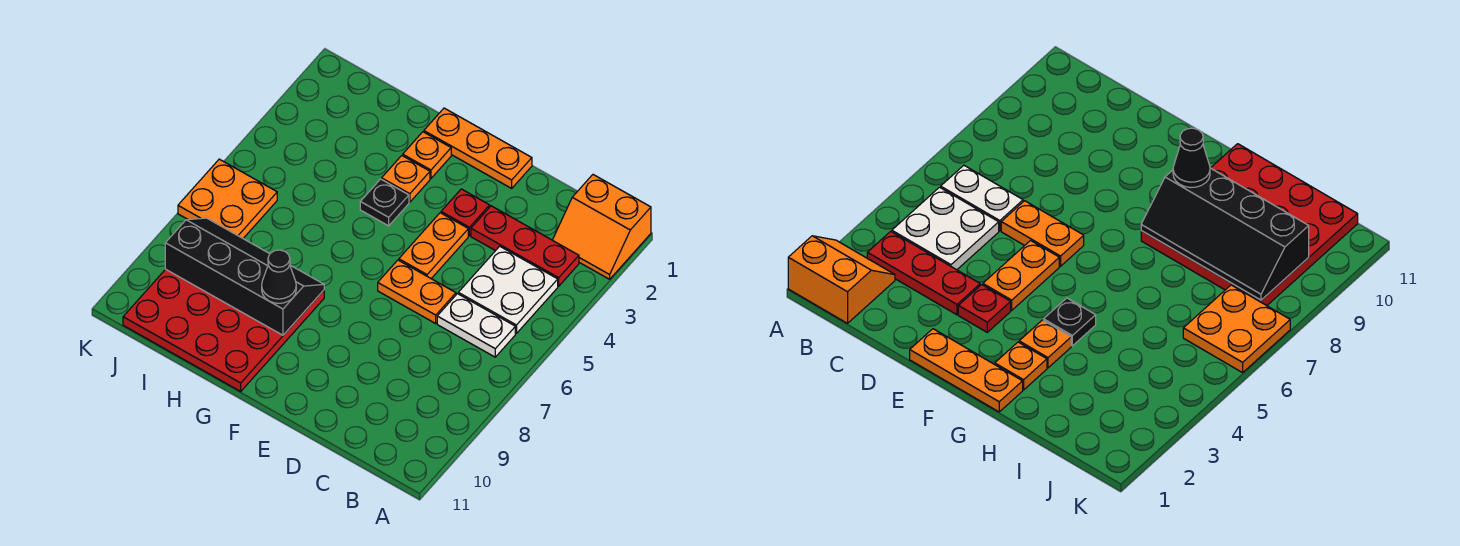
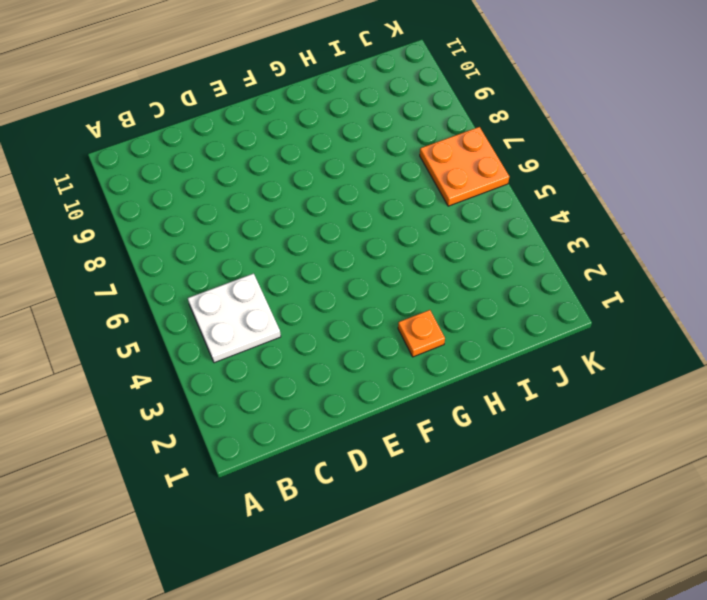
none -> orange 2x2 slope [553,175,651,279]
none -> red 1x3 plate [471,206,579,286]
none -> white 1x2 plate [437,294,515,357]

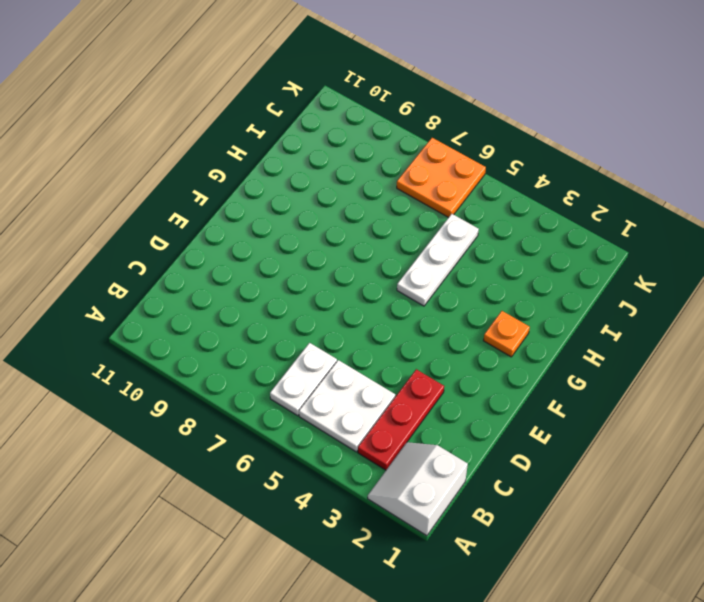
white 2x2 slope [368,442,468,536] -> orange 2x2 slope [553,175,651,279]
white 1x3 plate [397,214,479,306] -> none
none -> orange 1x2 plate [378,260,456,323]
none -> orange 1x3 plate [424,108,532,188]
none -> red 1x1 plate [441,189,490,236]

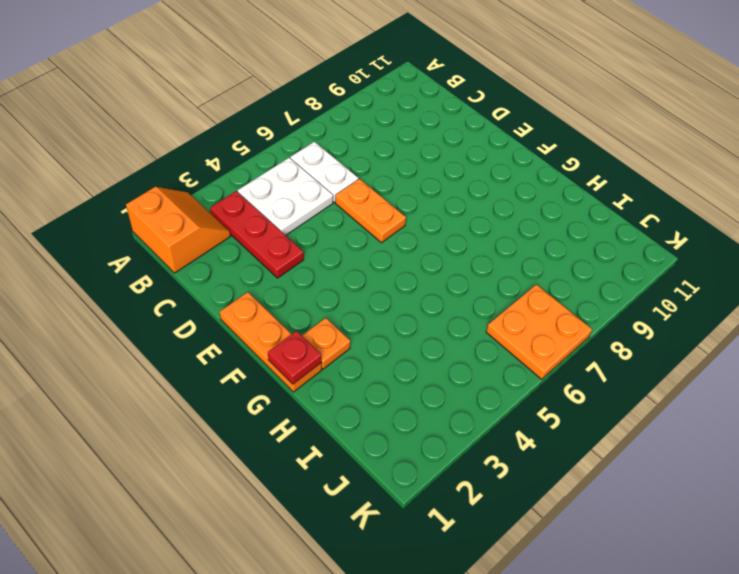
red 1x1 plate [268,331,322,384] -> red 1x1 plate moved to [441,189,490,236]
none -> orange 1x2 plate [399,213,468,279]
none -> orange 1x1 plate [382,156,430,202]
none -> black 1x1 plate [360,179,409,226]

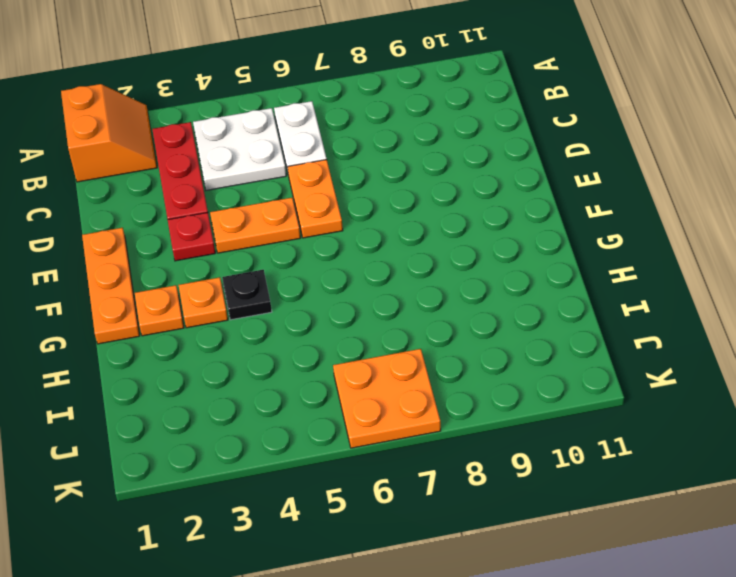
none -> red 4x4 plate [123,269,324,391]
none -> black 2x4 slope [165,218,324,335]
none -> black 1x1 cone [262,250,296,303]

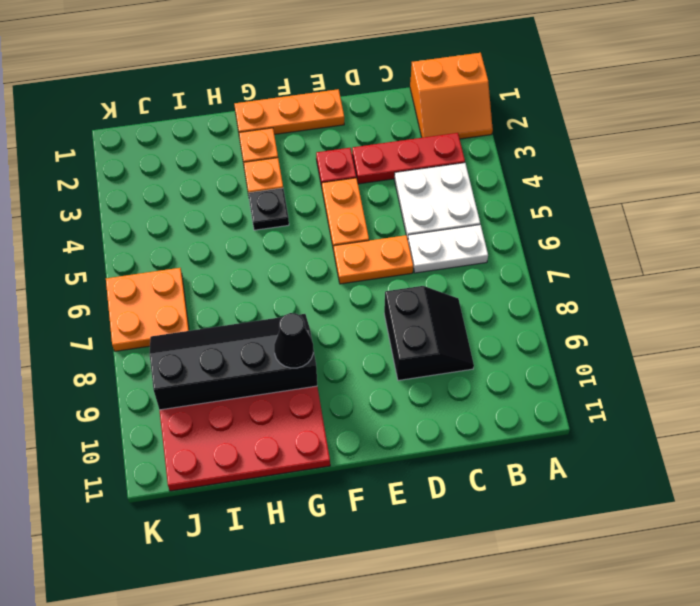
black 2x2 slope [384,286,474,381] -> none

